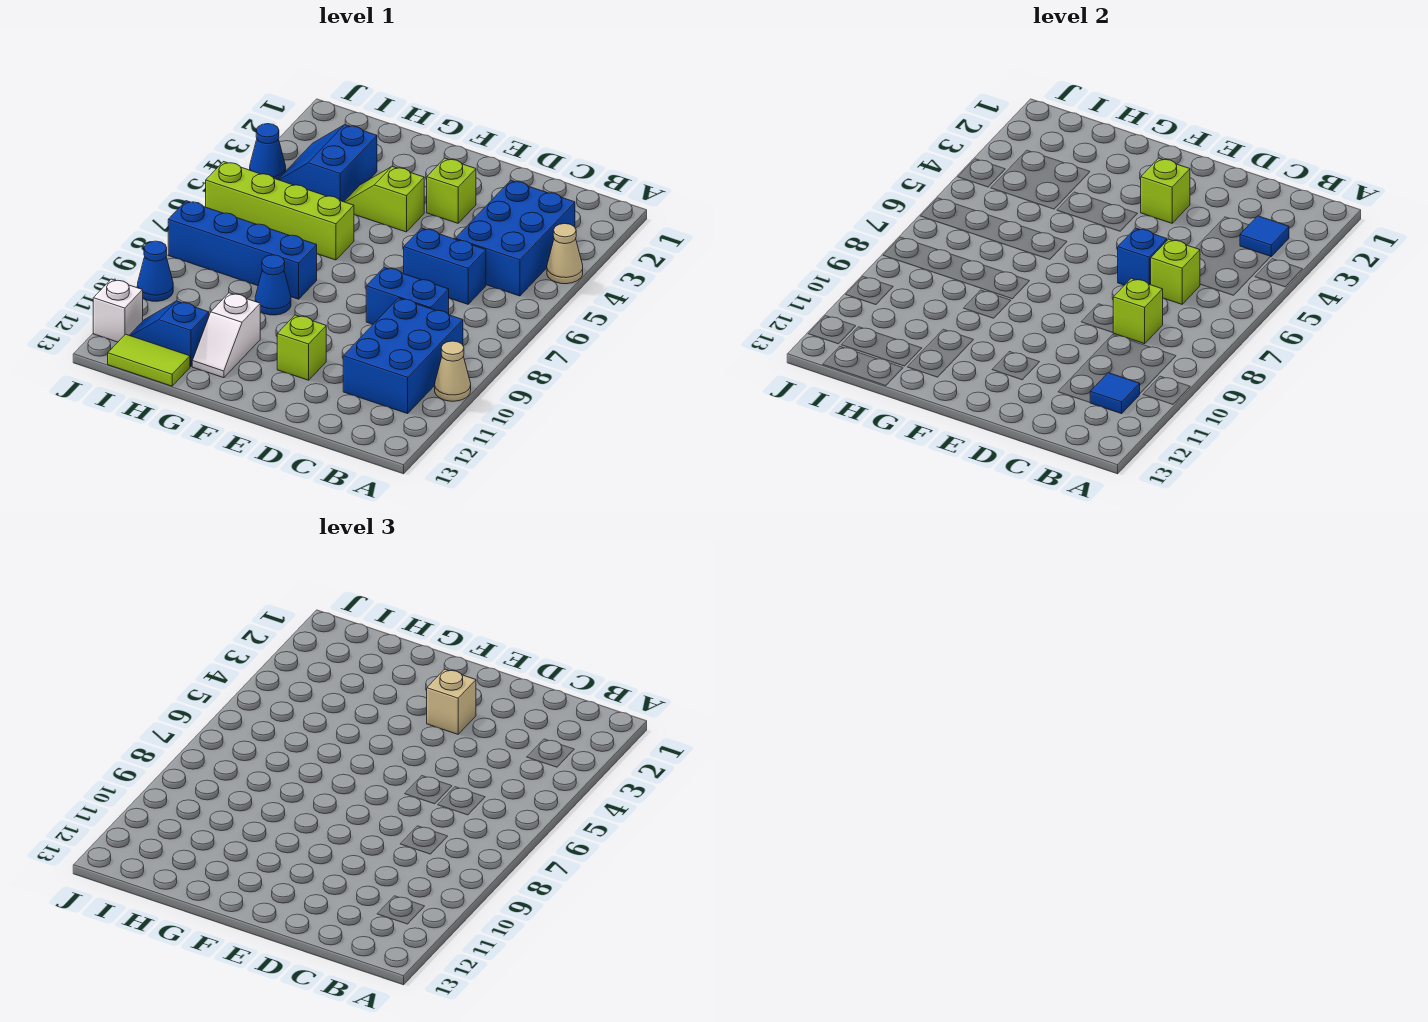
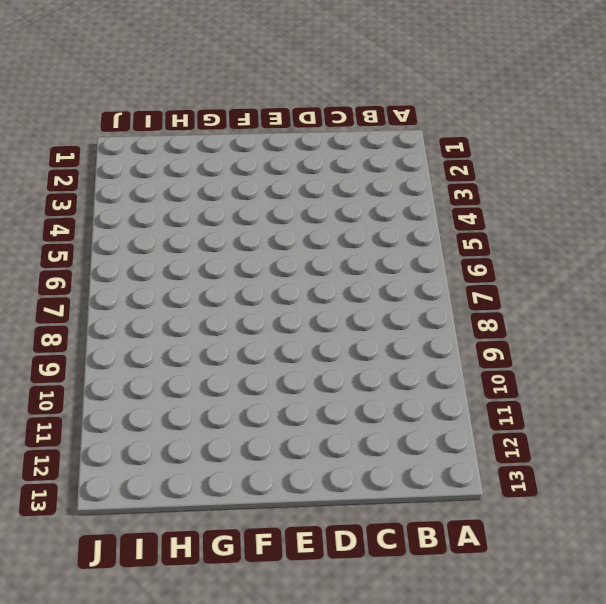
none -> tan 1x1 cone [547,224,583,284]
none -> tan 1x1 cone [435,341,471,401]
none -> blue 2x3 brick [455,180,575,296]

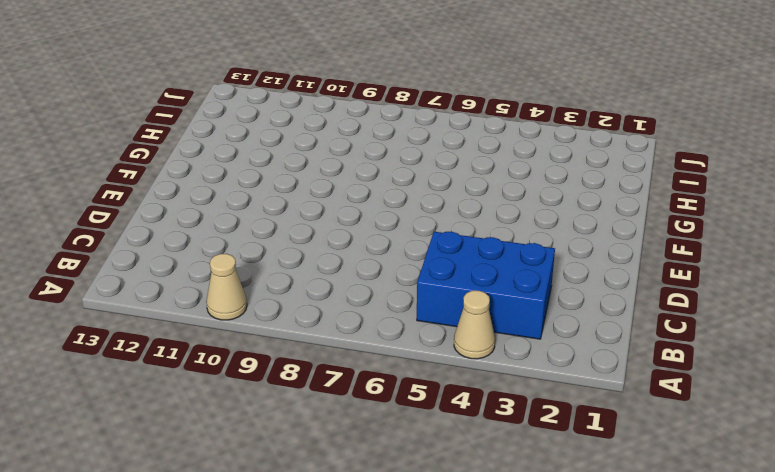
none -> blue 2x3 brick [343,298,463,414]
none -> blue 1x2 brick [404,228,486,304]
none -> blue 1x2 brick [366,267,449,324]

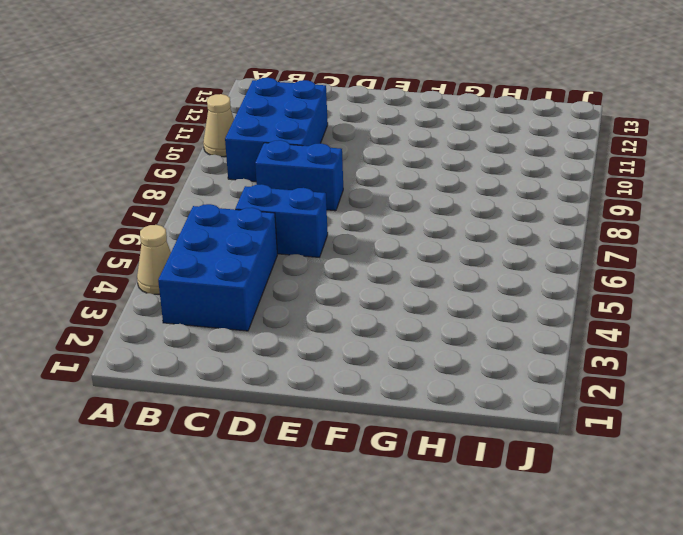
none -> lime 1x1 brick [427,158,476,223]
none -> lime 1x1 brick [277,315,326,380]
none -> lime 1x2 slope [344,166,424,232]

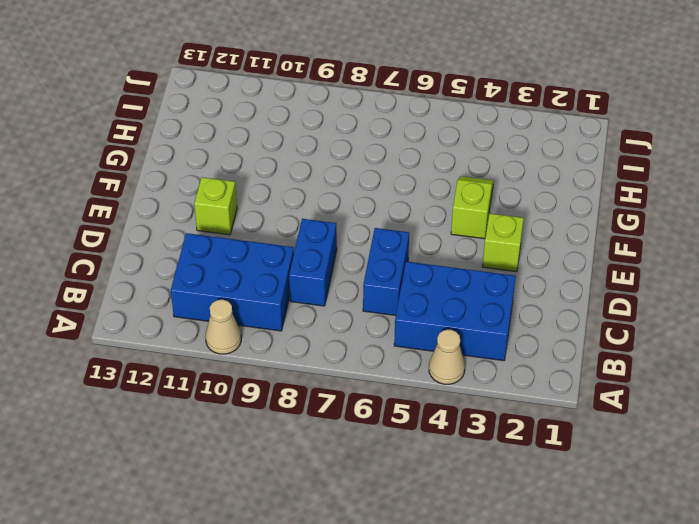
none -> lime 1x4 brick [206,162,354,260]
none -> blue 1x4 brick [168,201,317,299]
none -> blue 1x1 cone [255,255,291,315]

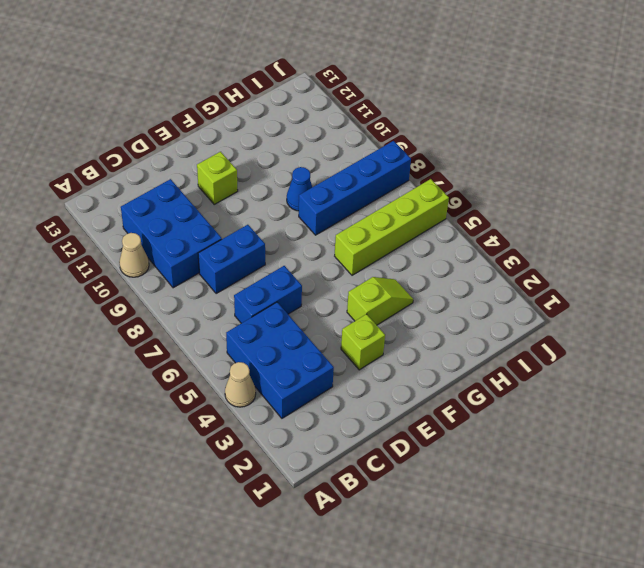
none -> white 1x2 slope [192,293,260,378]
none -> blue 2x2 slope [278,125,377,202]
none -> blue 1x2 slope [129,301,209,367]

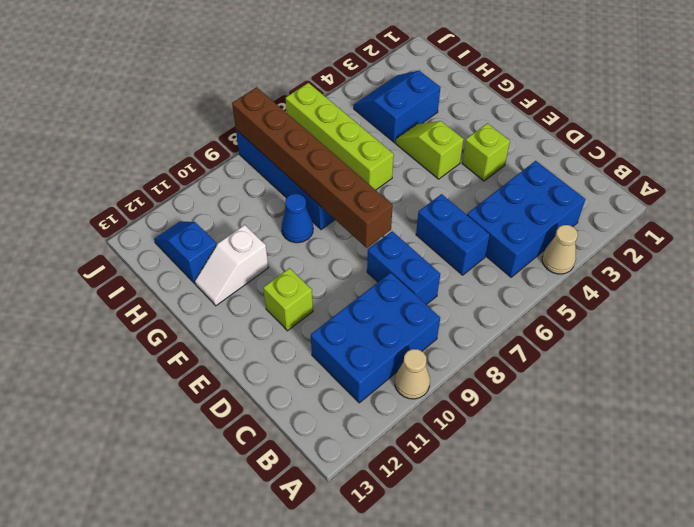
brown 1x6 brick [232,87,393,248] -> none
none -> lime 1x2 tile [108,334,190,386]
none -> blue 1x1 cone [250,124,286,180]
none -> blue 1x1 cone [137,241,173,301]

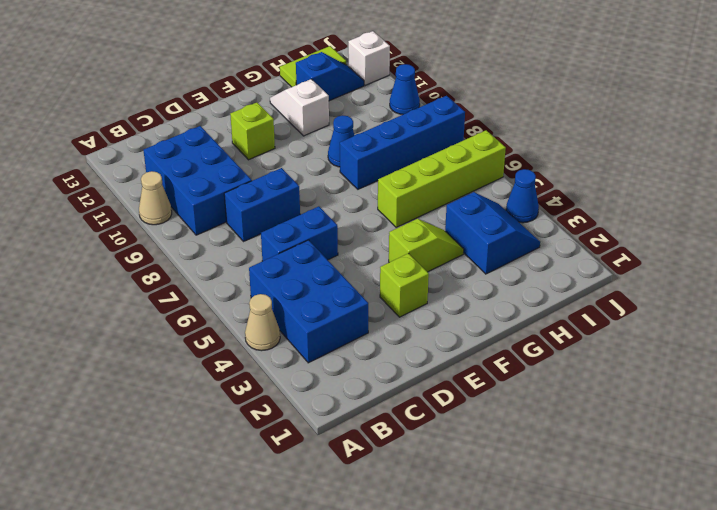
none -> blue 1x1 tile [1240,216,1289,257]
none -> blue 1x1 tile [1090,373,1140,414]
none -> lime 1x1 brick [1151,239,1200,304]

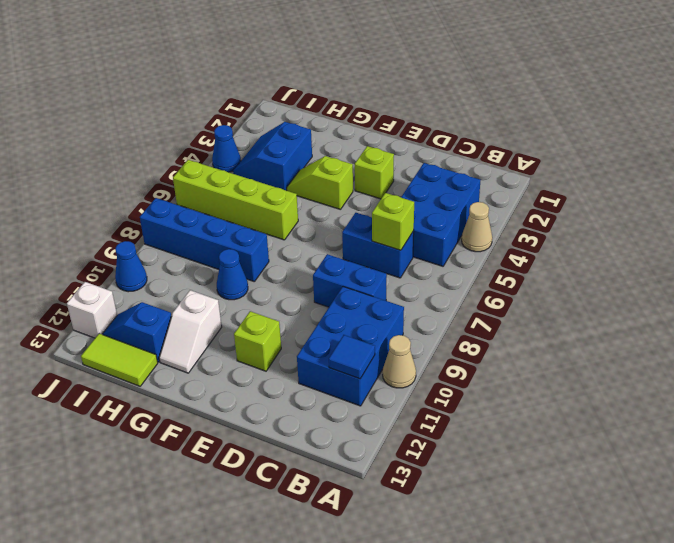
none -> blue 1x1 tile [1240,216,1289,257]
none -> lime 1x1 brick [1113,278,1163,344]
none -> blue 1x1 brick [1118,228,1167,285]

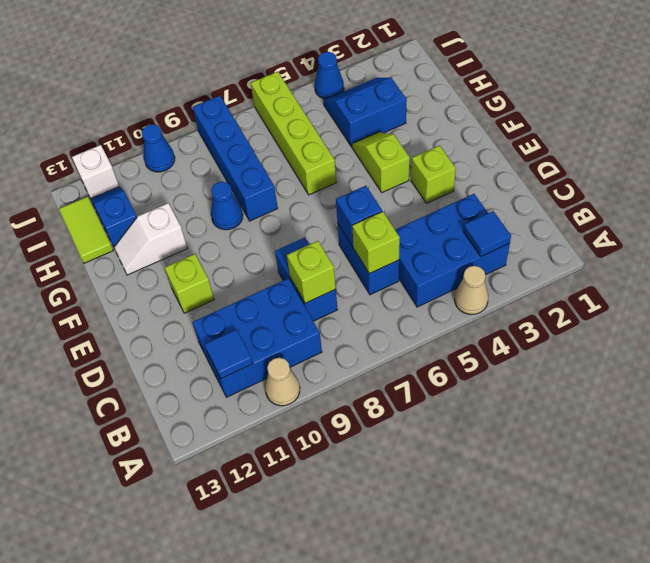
none -> lime 1x1 brick [1141,158,1190,223]
none -> tan 1x1 brick [427,669,476,734]

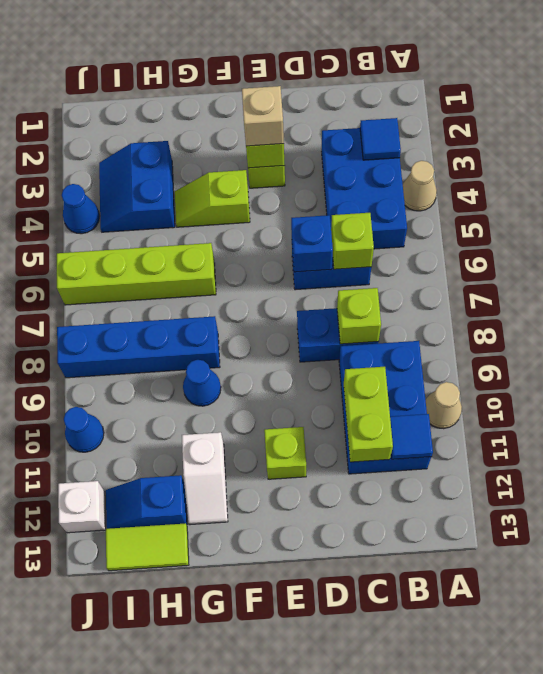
lime 1x2 brick [344,367,393,462] -> none

